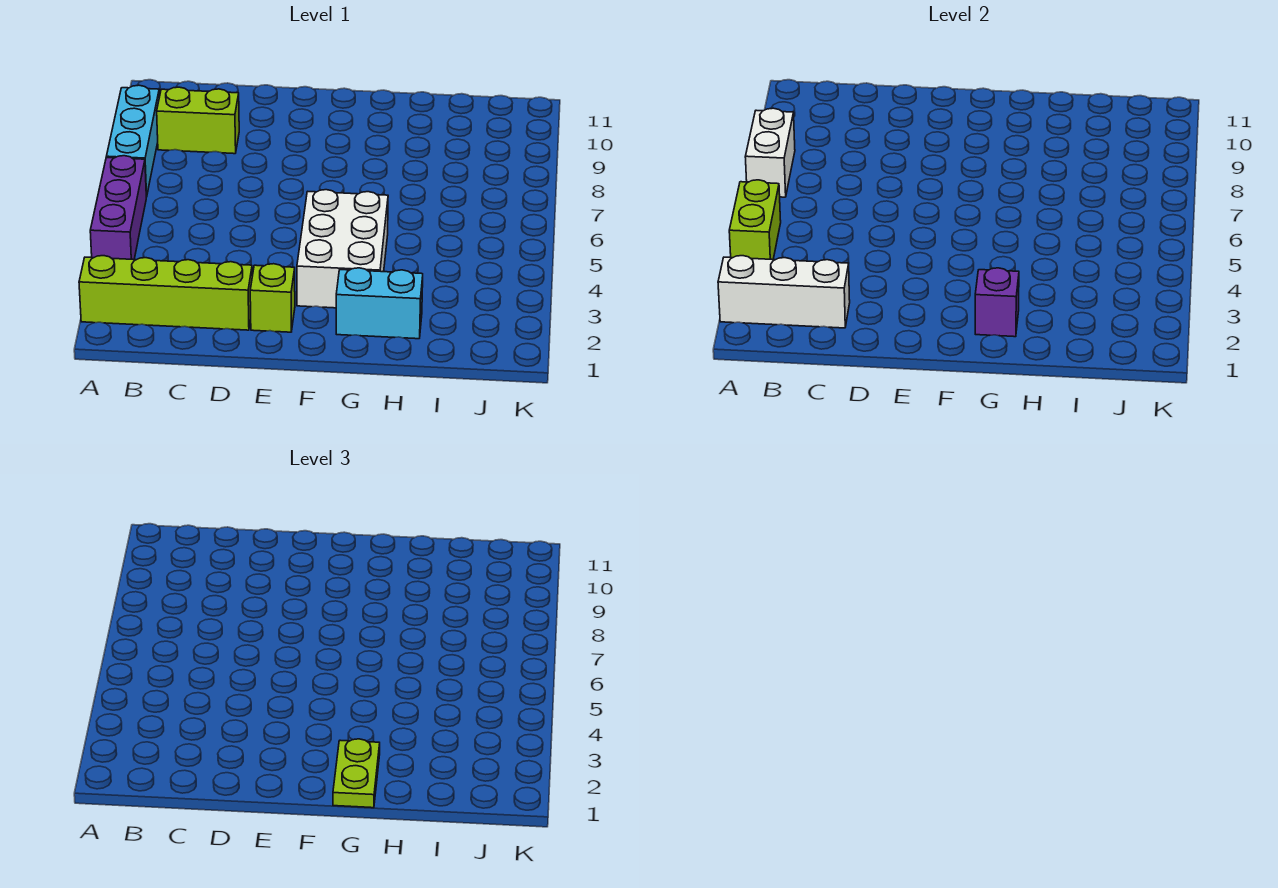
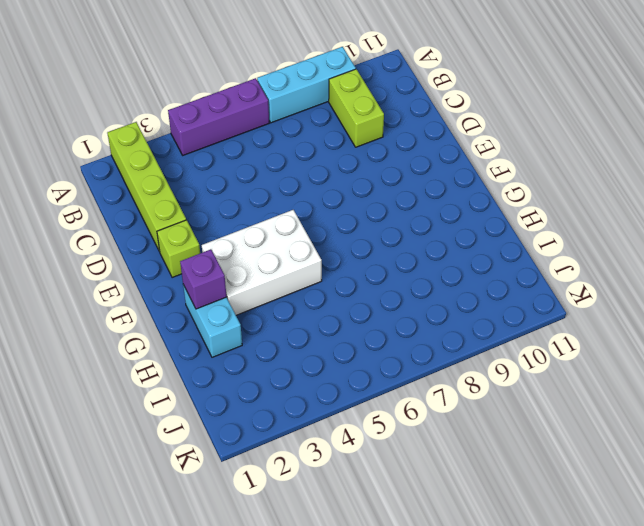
none -> white 1x3 brick [718,256,850,328]
none -> lime 1x2 brick [729,180,781,260]
none -> white 1x2 brick [745,108,795,197]

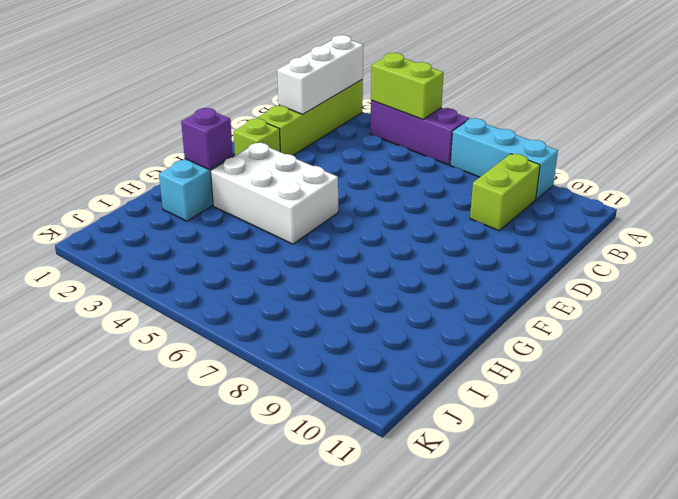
none -> white 1x2 brick [745,108,795,197]
none -> lime 1x2 plate [333,739,380,808]

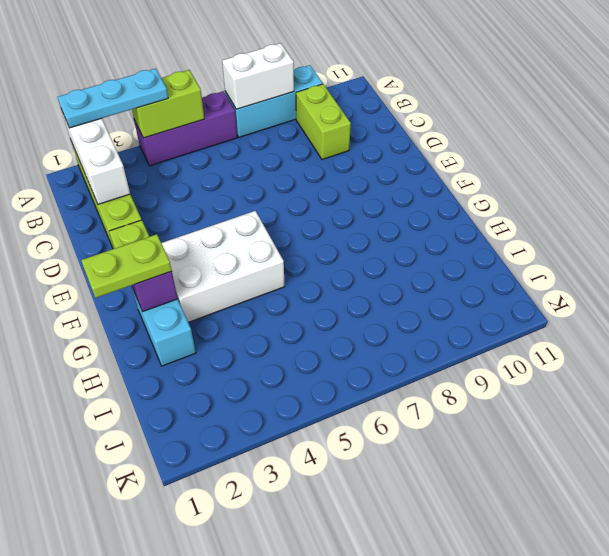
cyan 1x3 plate [58,68,168,128] -> none

